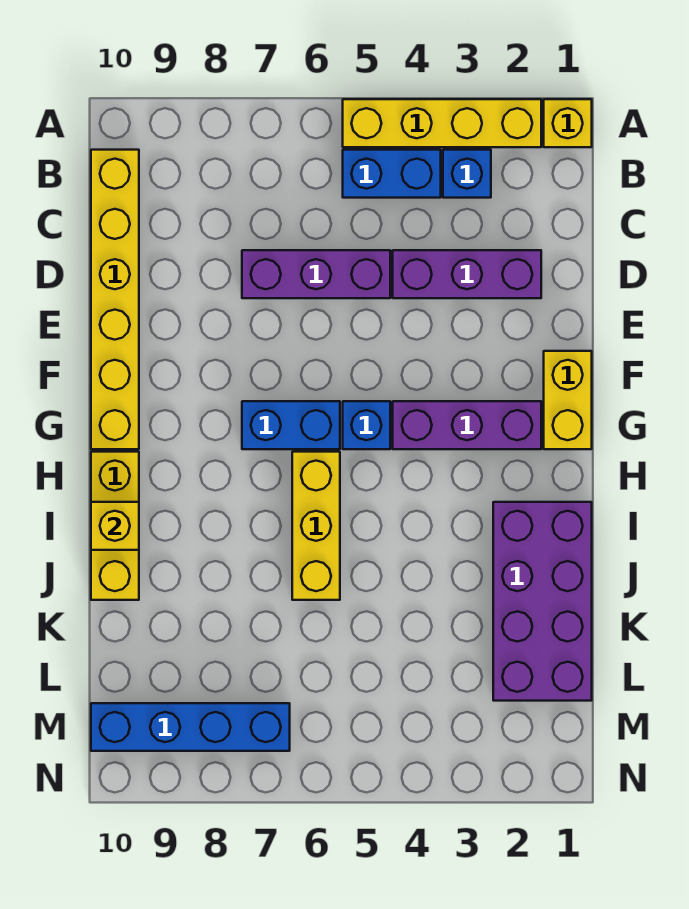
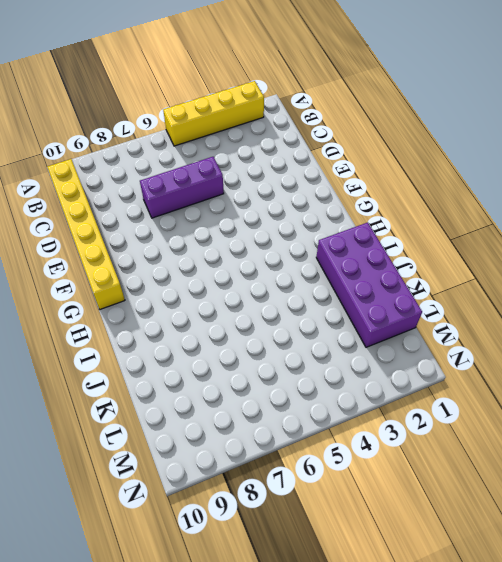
none -> yellow 1x1 brick [544,99,592,147]
none -> blue 1x1 brick [443,150,491,198]
none -> blue 1x2 brick [343,150,441,198]

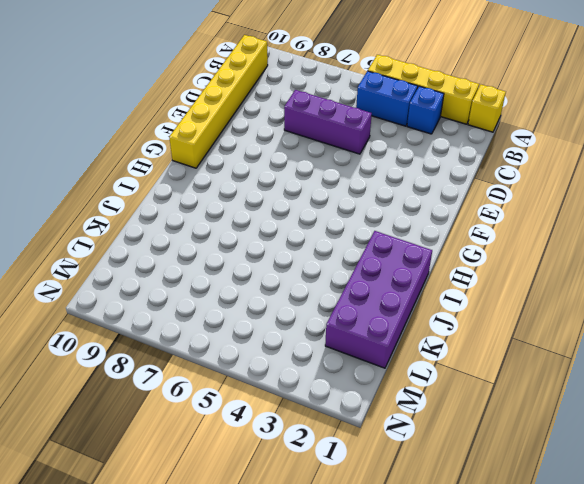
none -> purple 1x3 brick [393,250,541,298]
none -> yellow 1x2 brick [544,351,592,449]
none -> purple 1x3 brick [393,401,541,449]

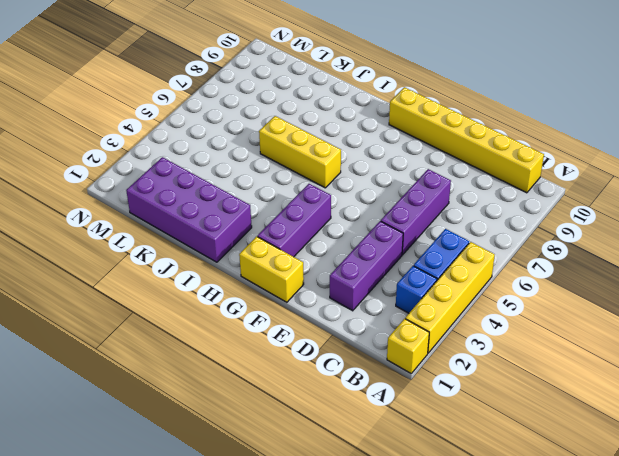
none -> blue 1x1 brick [343,401,390,449]
none -> blue 1x2 brick [242,401,340,449]
none -> yellow 1x3 brick [91,452,139,600]

